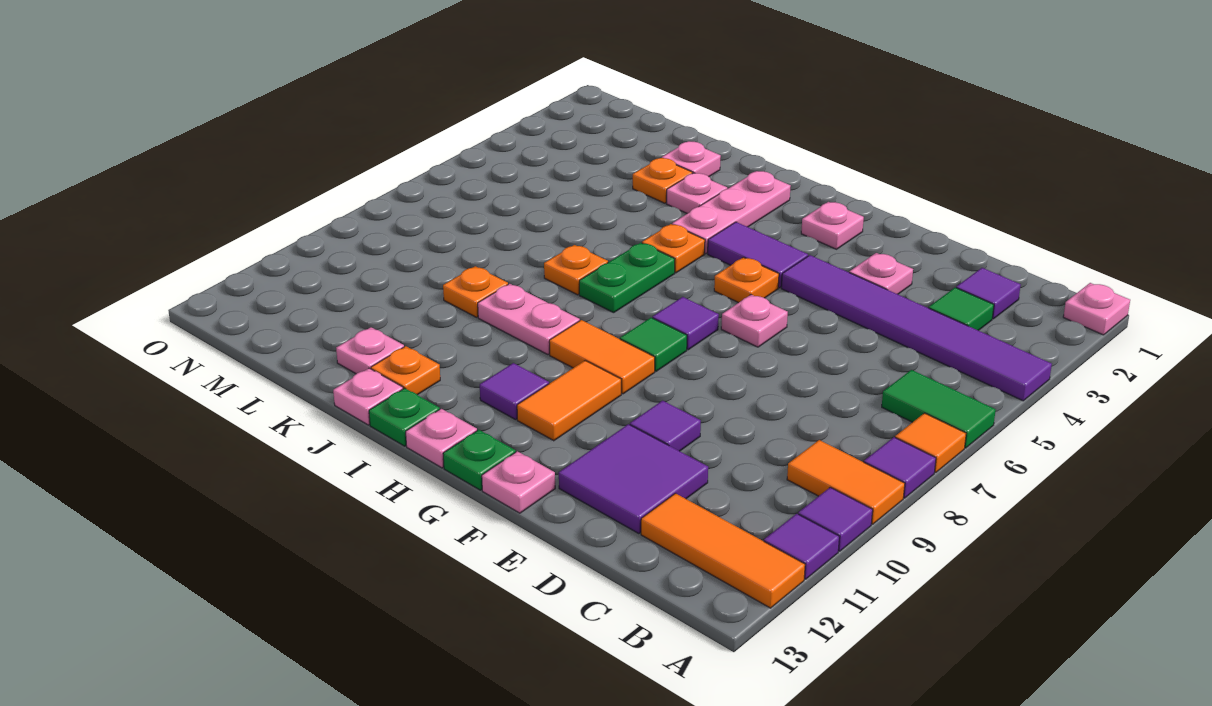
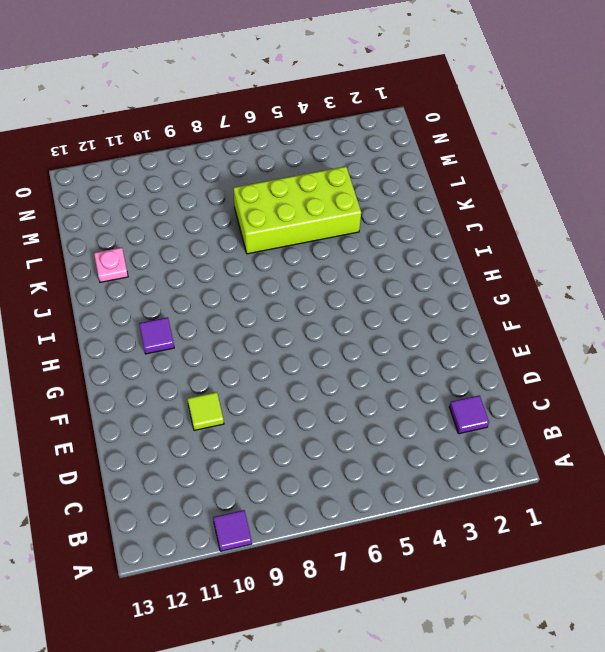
lime 1x1 tile [187,392,224,430] -> purple 1x1 tile [630,401,701,451]
lime 2x4 brick [233,167,361,254] -> none
none -> pink 1x1 plate [1063,283,1130,335]
none -> purple 1x6 tile [781,255,1052,401]
none -> green 1x2 tile [882,370,996,448]
none -> orange 1x1 tile [895,413,966,473]

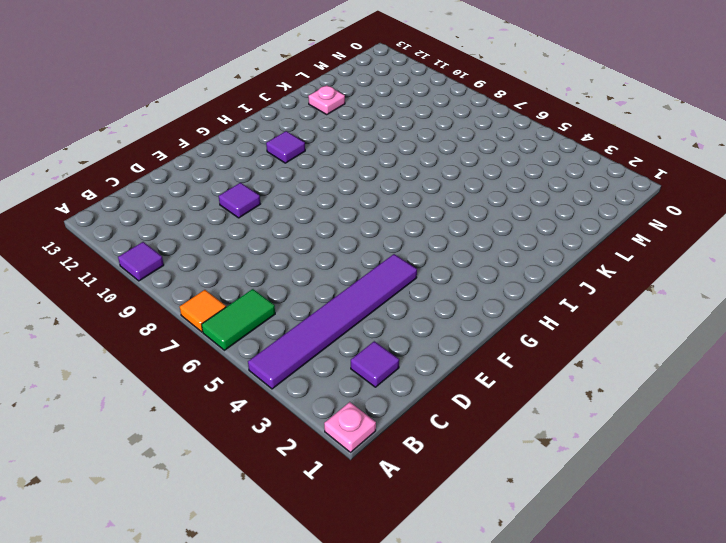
none -> purple 1x1 tile [864,437,936,498]
none -> orange 1x2 tile [787,440,905,524]
none -> purple 1x1 tile [764,514,839,579]
none -> orange 1x3 tile [641,493,805,608]

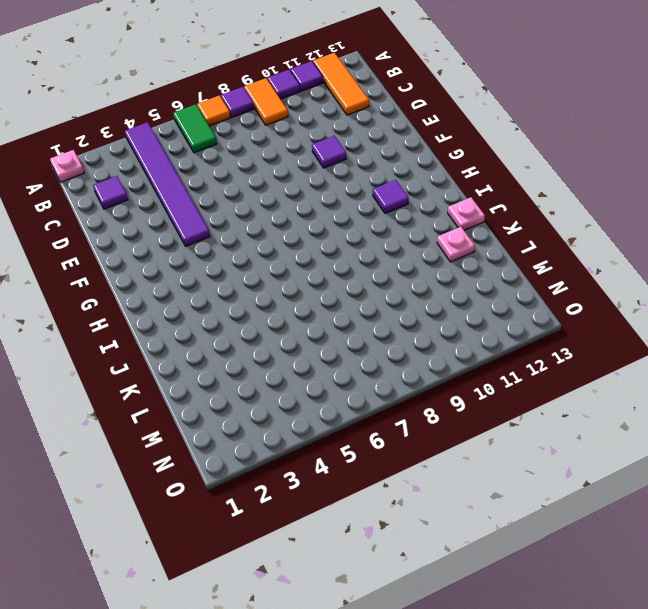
none -> green 1x1 tile [929,288,994,330]
none -> purple 2x2 tile [559,424,708,534]
none -> pink 1x1 plate [849,253,913,294]
none -> pink 1x1 plate [721,295,788,347]

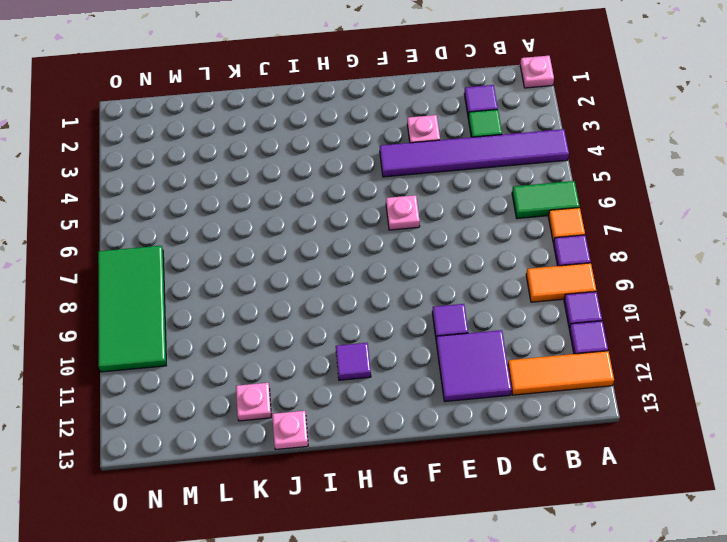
green 2x4 tile [98,246,166,372] -> none
none -> pink 1x1 plate [482,451,555,513]
none -> pink 1x1 plate [801,202,864,249]
none -> purple 1x2 tile [708,222,808,288]
none -> orange 1x1 plate [714,257,779,303]

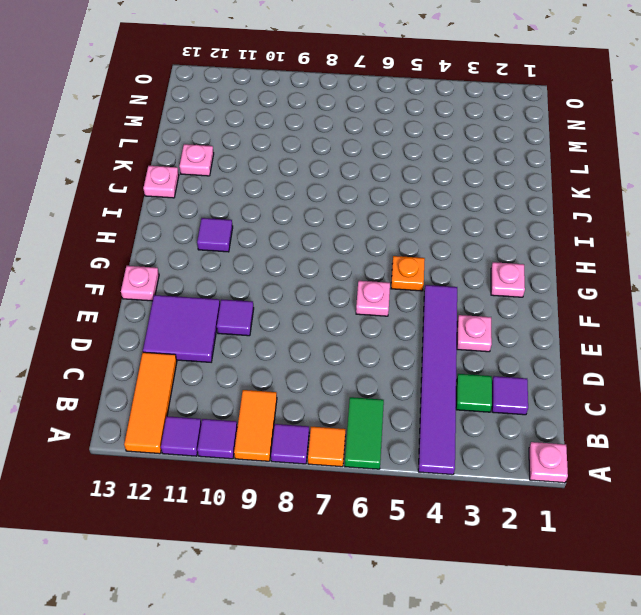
none -> purple 1x2 tile [708,222,808,288]
none -> purple 1x1 tile [653,297,719,350]
none -> green 1x1 tile [620,318,687,371]
none -> orange 1x2 tile [549,320,655,394]

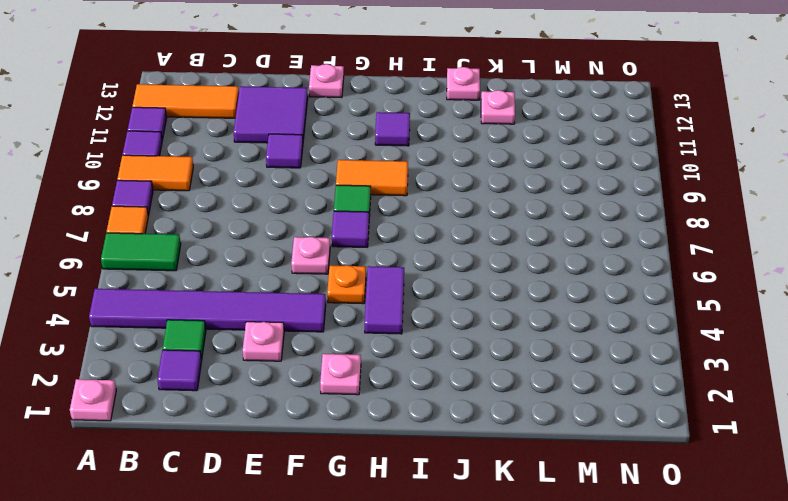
purple 1x2 tile [365,266,404,334] -> purple 1x2 tile turned to [708,222,808,288]
none -> orange 1x2 tile [517,361,621,441]
none -> green 1x1 plate [443,430,516,490]
none -> pink 1x1 plate [406,409,477,468]
none -> pink 1x3 plate [672,171,791,254]

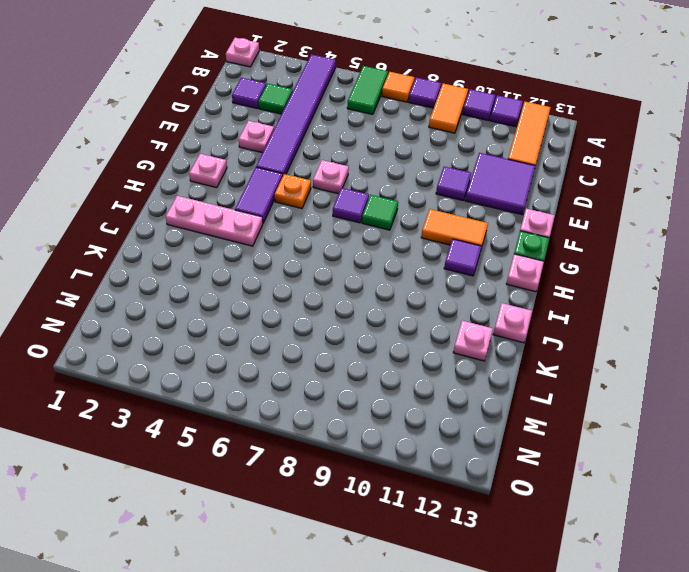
none -> orange 1x2 tile [549,320,655,394]
none -> orange 1x1 plate [642,224,705,273]
none -> green 1x2 plate [579,243,675,313]
none -> pink 1x2 plate [478,284,580,355]

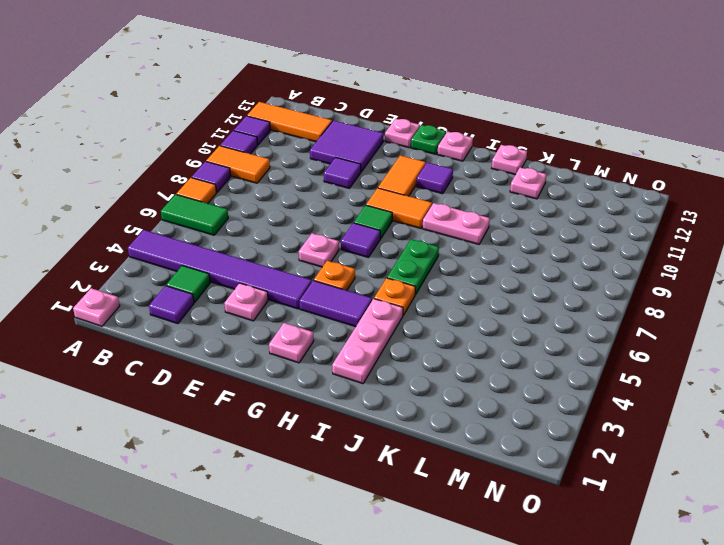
none -> green 1x1 plate [369,388,440,446]
none -> pink 1x1 plate [666,173,727,214]
none -> orange 1x1 plate [544,245,608,295]
none -> orange 1x1 plate [371,346,440,395]

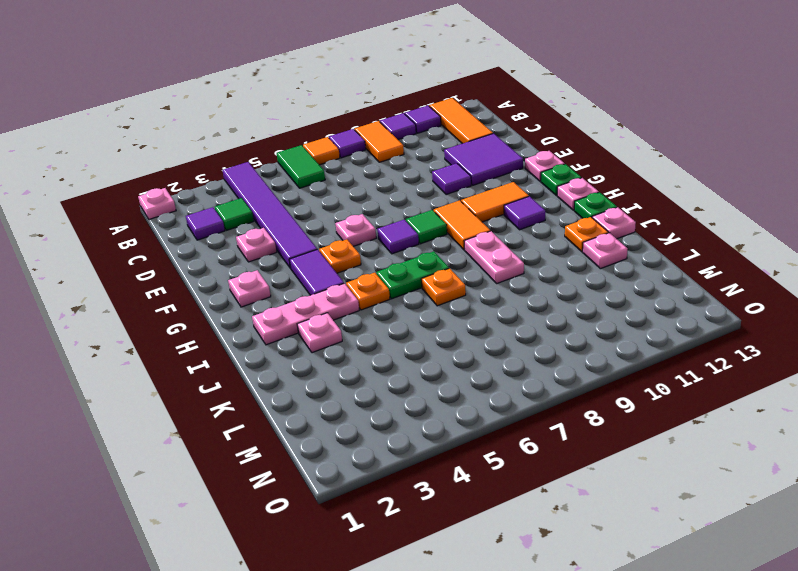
none -> pink 1x1 plate [662,141,721,177]
none -> orange 1x1 plate [633,158,692,203]
none -> orange 1x1 plate [443,266,508,317]

